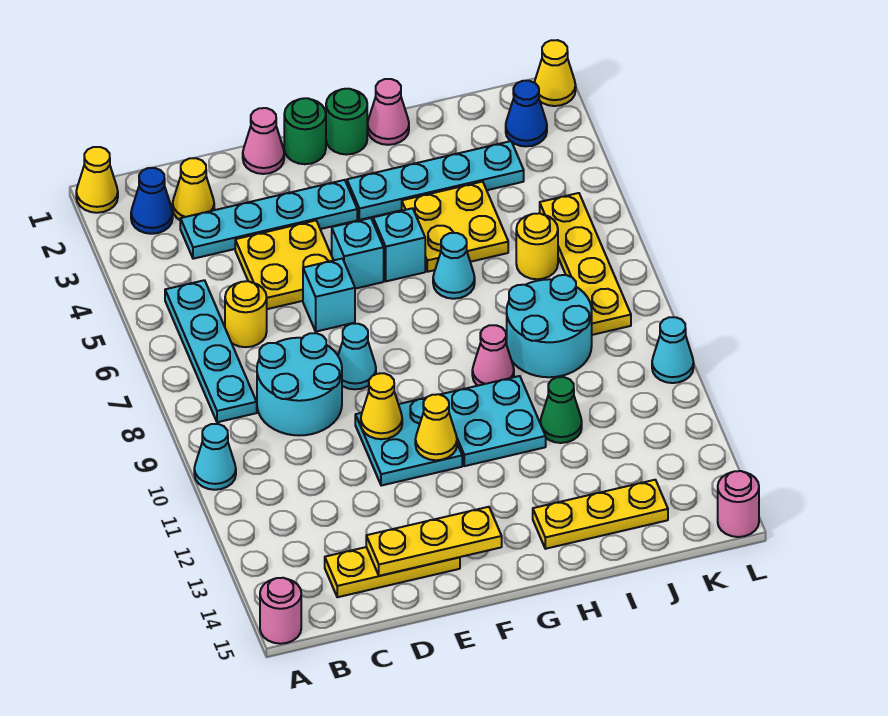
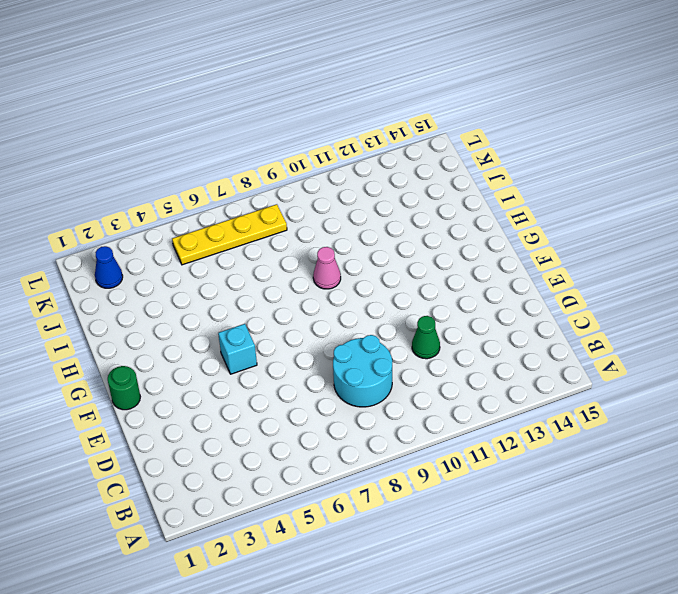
green 1x1 cone [412,316,440,359] -> green 1x1 cone moved to [540,377,582,443]
none -> yellow 1x1 cone [76,147,118,213]
none -> cyan 1x1 cone [194,424,236,490]
none -> pink 1x1 round brick [260,578,301,644]
none -> blue 1x1 cone [131,168,173,234]

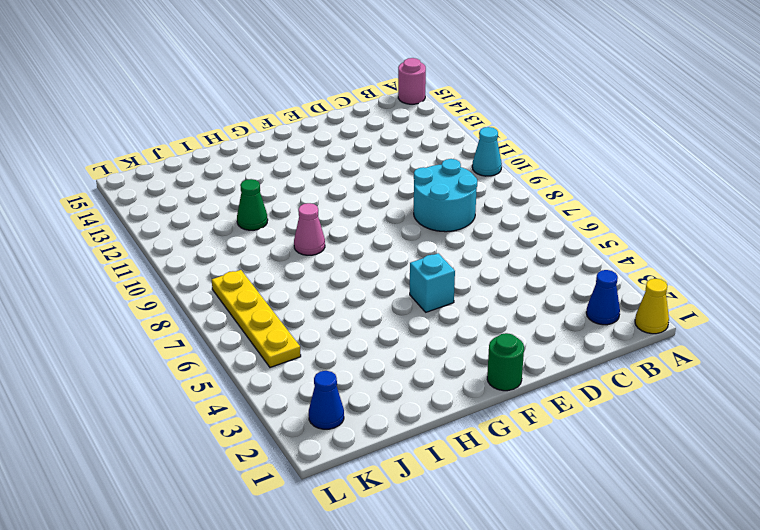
none -> cyan 1x4 plate [165,280,257,422]
none -> yellow 1x1 cone [173,158,214,220]
none -> cyan 1x4 plate [180,180,357,259]
none -> yellow 1x1 round brick [225,281,267,347]

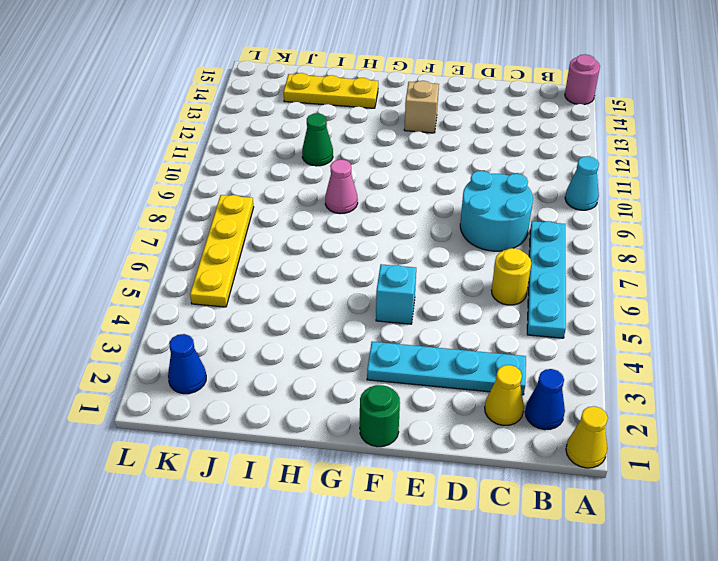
tan 1x1 brick [404,81,439,133] -> none
none -> yellow 1x3 plate [325,547,460,597]
none -> yellow 2x2 plate [235,221,333,309]
none -> pink 1x1 cone [243,108,284,174]
none -> cyan 1x1 brick [303,258,355,332]

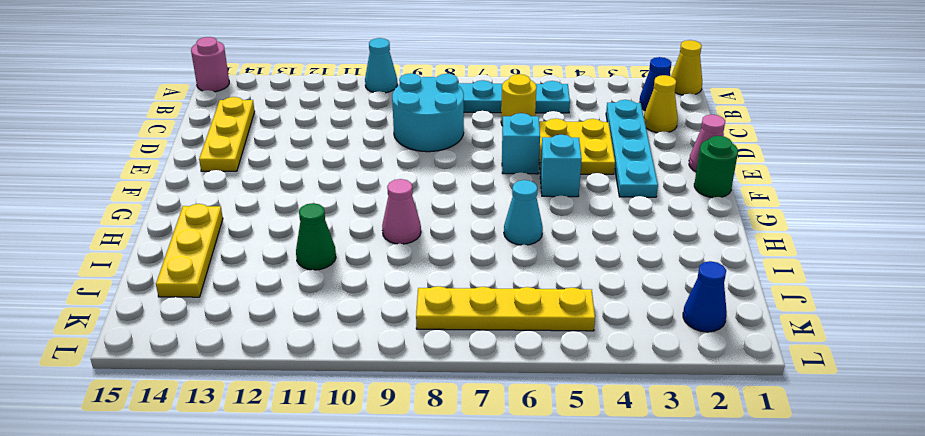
none -> cyan 1x1 cone [338,324,376,389]
none -> cyan 2x2 plate [355,398,462,486]
none -> green 1x1 round brick [326,89,367,155]
none -> cyan 1x4 plate [347,141,524,220]

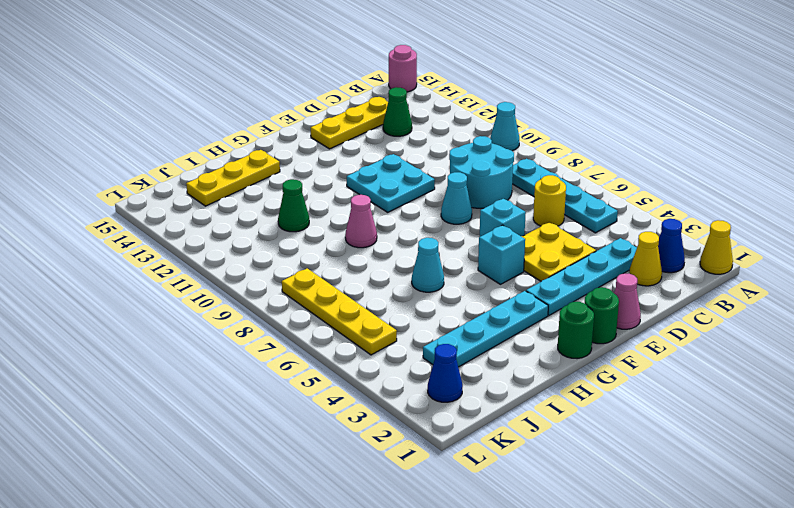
green 1x1 cone [383,87,412,136] -> none
none -> cyan 1x1 brick [373,208,425,281]
none -> cyan 2x2 plate [440,376,546,466]
none -> pink 1x1 cone [368,79,409,145]
none -> yellow 2x2 plate [402,182,508,272]

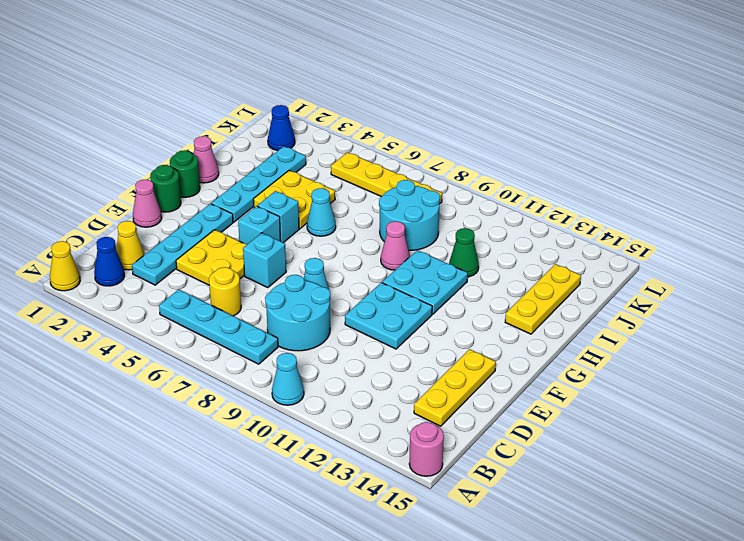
none -> yellow 1x1 round brick [516,213,558,279]
none -> yellow 1x1 cone [534,40,576,106]
none -> cyan 1x1 cone [652,317,694,383]
none -> pink 1x1 round brick [718,471,759,537]

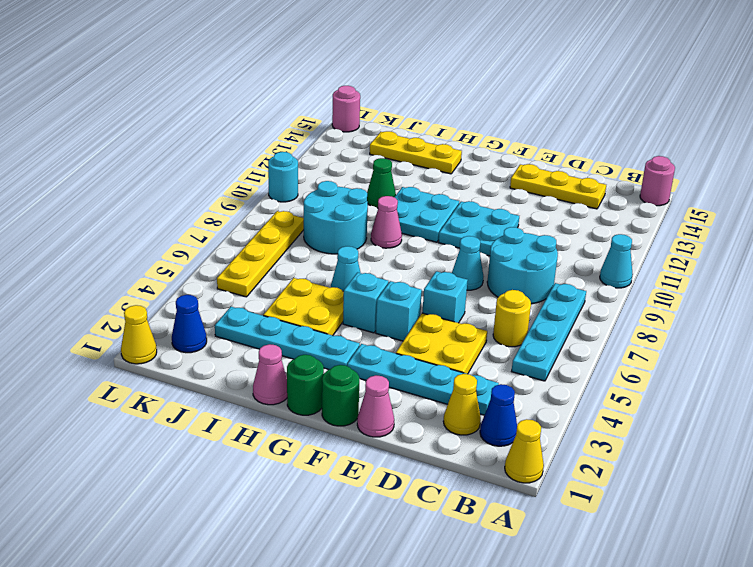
cyan 1x1 round brick [268,152,298,202] -> cyan 1x1 cone [652,317,694,383]
none -> yellow 1x1 round brick [516,213,558,279]
none -> yellow 1x3 plate [366,507,502,576]
none -> yellow 1x1 cone [361,373,402,439]
none -> yellow 1x1 cone [415,394,457,460]

